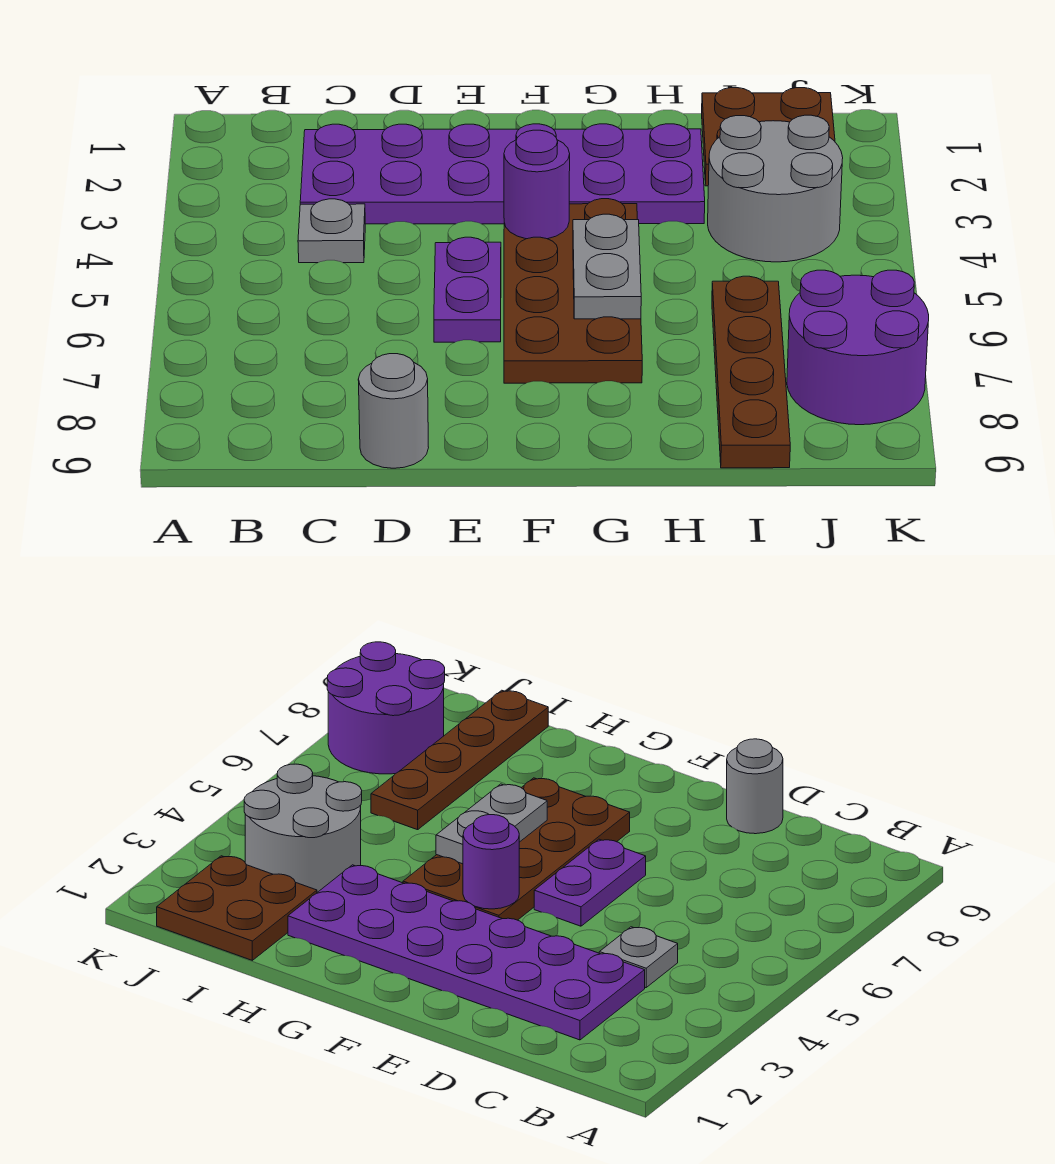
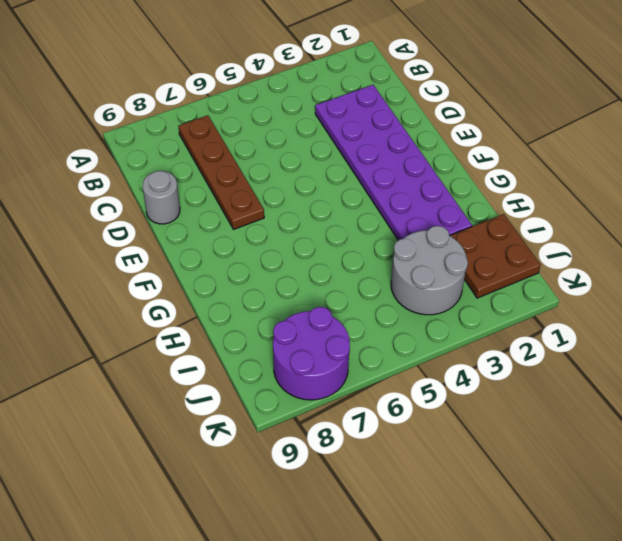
brown 1x4 plate [178,115,264,229] -> brown 1x4 plate turned to [712,276,790,468]
none -> grey 1x1 plate [298,199,365,263]
none -> purple 1x2 plate [434,237,501,342]

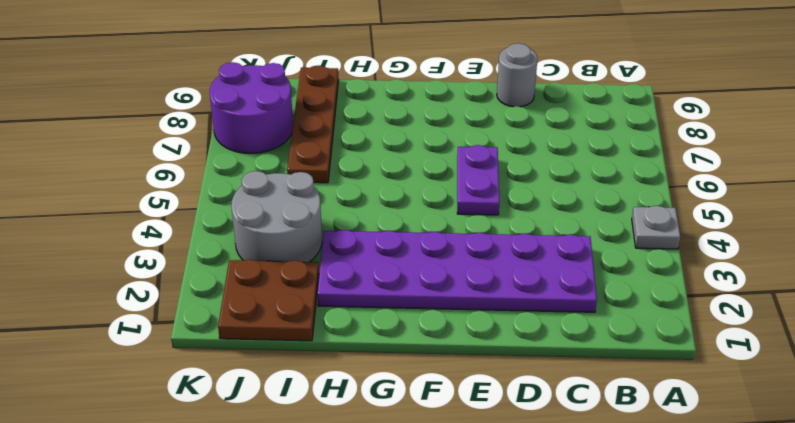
grey 1x1 plate [632,206,680,249] -> grey 1x1 plate moved to [298,199,365,263]
none -> brown 2x4 plate [504,199,642,383]
none -> purple 1x1 round brick [504,130,570,239]

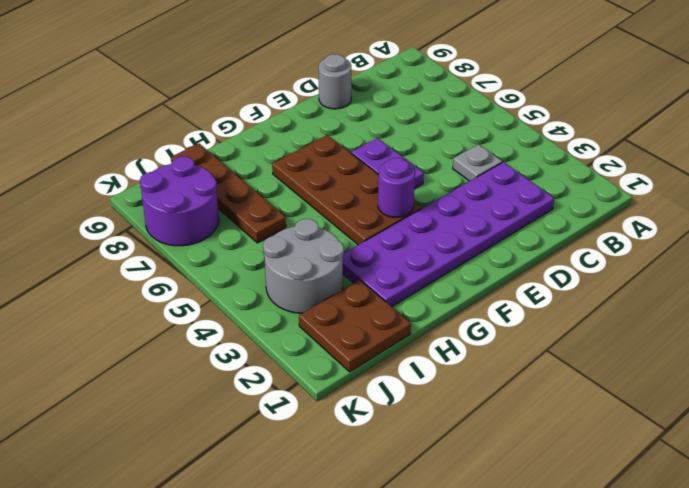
none -> grey 1x2 plate [573,214,641,319]

